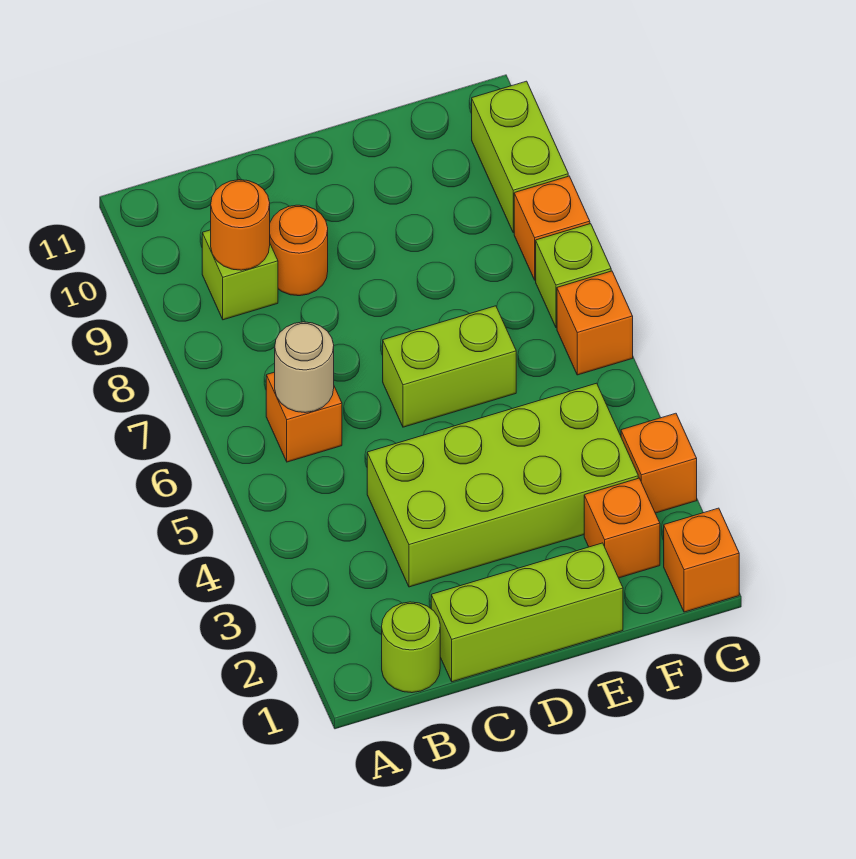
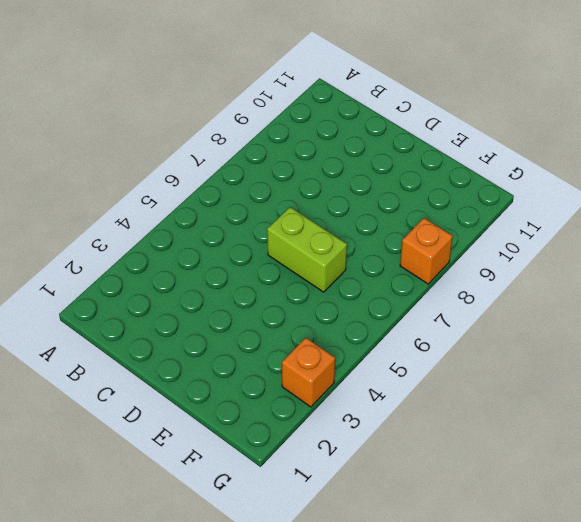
none -> lime 1x1 round brick [382,602,440,693]
none -> orange 1x1 brick [266,372,342,462]
none -> lime 1x1 brick [202,230,278,320]

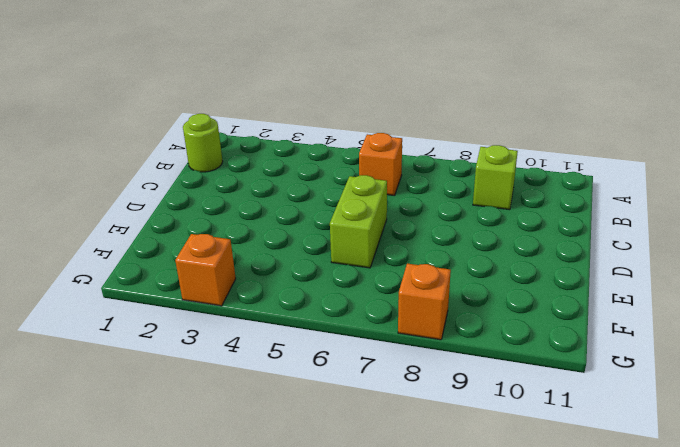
none -> lime 1x3 brick [431,543,623,682]
none -> lime 2x4 brick [367,383,638,587]
none -> orange 1x1 round brick [270,205,328,296]

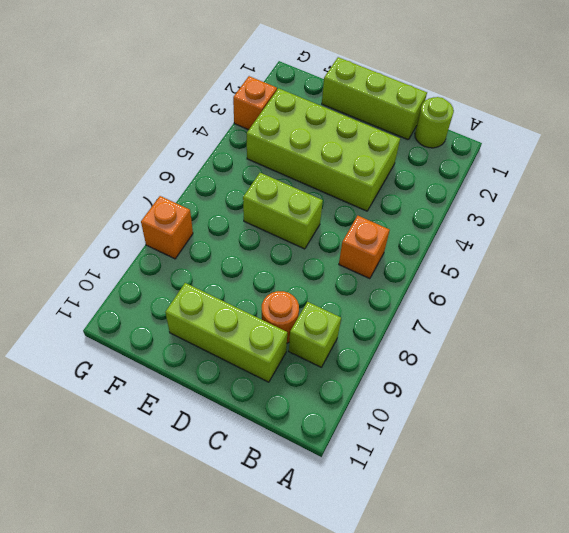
lime 1x3 brick [165,283,287,382] -> none
none -> orange 1x1 brick [584,478,660,578]
none -> orange 1x1 brick [664,508,739,612]
none -> orange 1x1 brick [557,271,633,375]

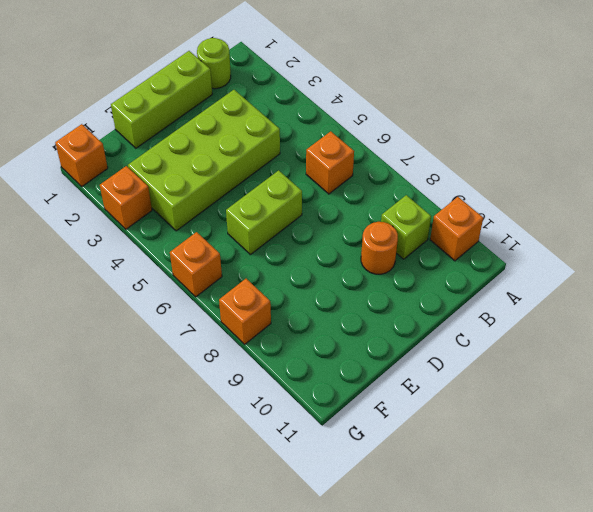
orange 1x1 brick [430,197,483,261] -> orange 1x1 brick moved to [584,478,660,578]
none -> lime 1x1 brick [536,224,611,328]
none -> lime 1x2 brick [472,81,568,233]
none -> tan 1x1 round brick [275,322,334,413]

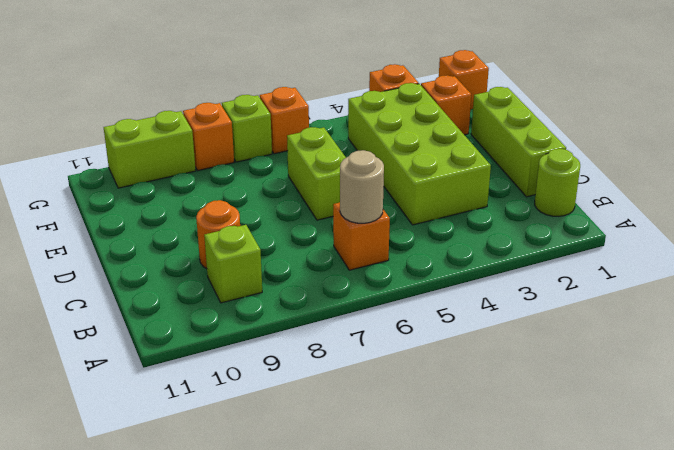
none -> orange 1x1 round brick [211,180,270,270]

